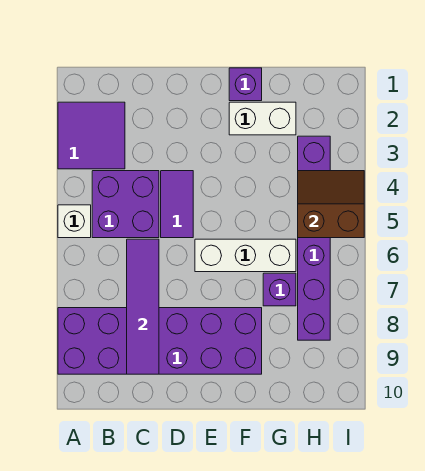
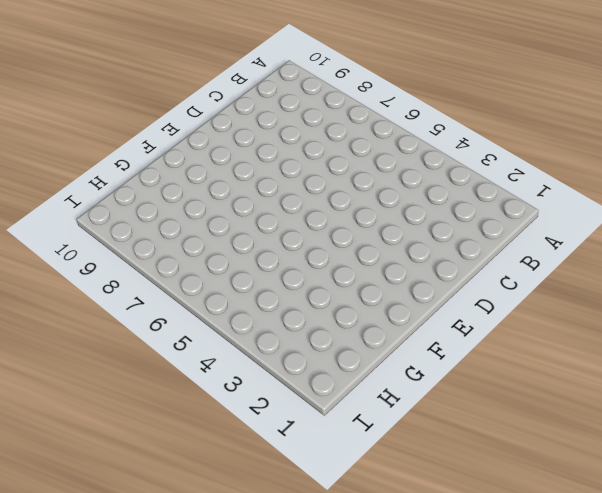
none -> purple 2x2 tile [58,102,125,169]
none -> white 1x1 brick [58,205,91,238]
none -> purple 2x6 brick [58,308,262,374]

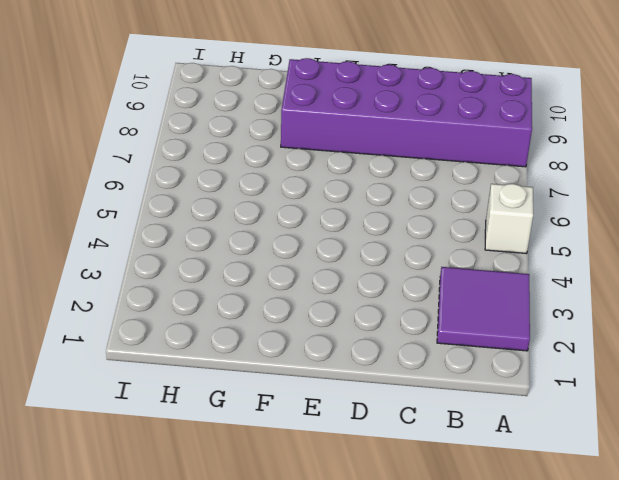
none -> purple 2x2 brick [92,171,159,238]
none -> purple 1x2 tile [161,171,193,238]
none -> white 1x3 brick [195,239,296,272]

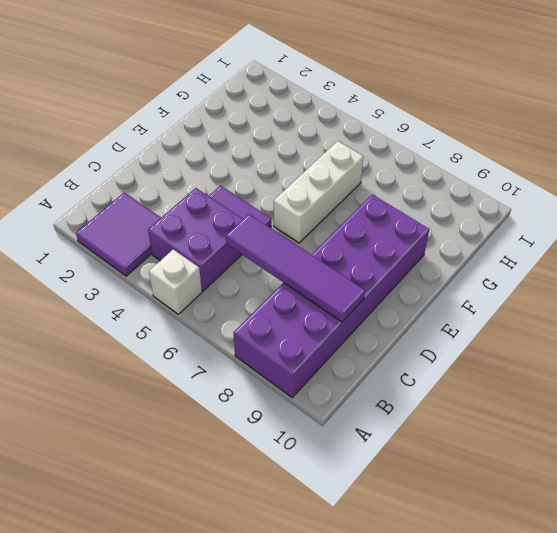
none -> purple 1x1 brick [229,68,262,101]
none -> white 1x2 brick [229,102,296,135]
none -> purple 1x1 brick [263,273,296,306]

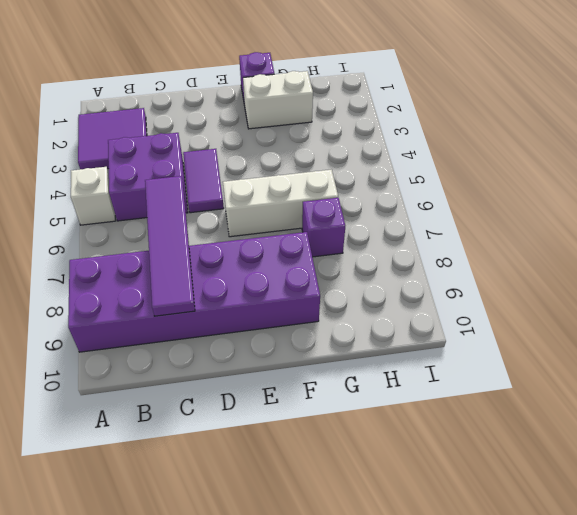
none -> purple 1x6 brick [298,136,330,340]
none -> brown 2x2 slope [298,171,364,238]

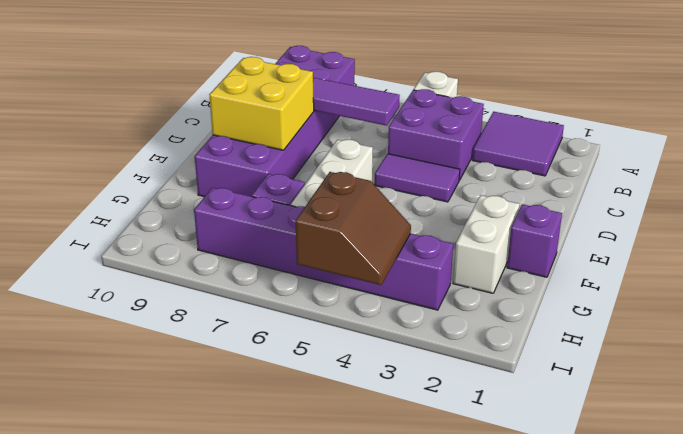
yellow 2x2 brick [209,57,314,150] -> none

